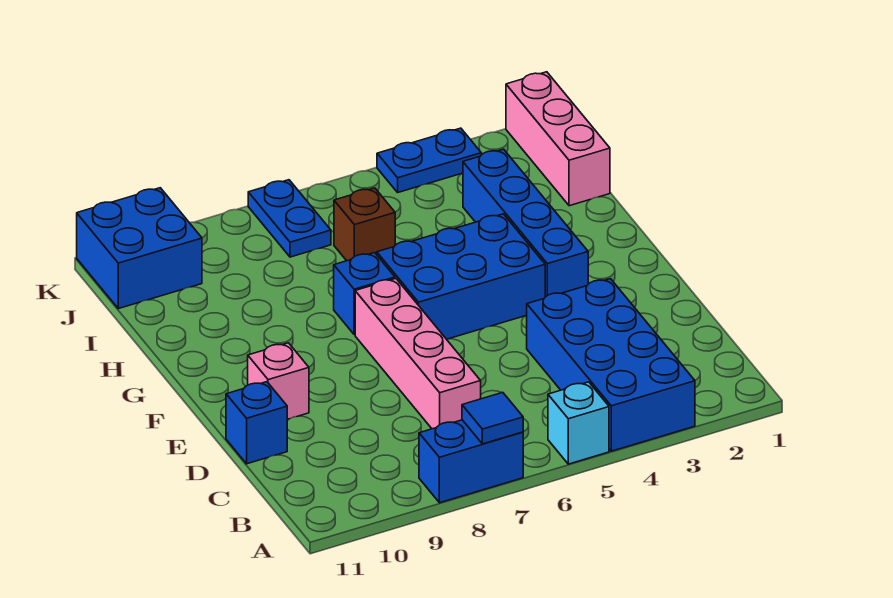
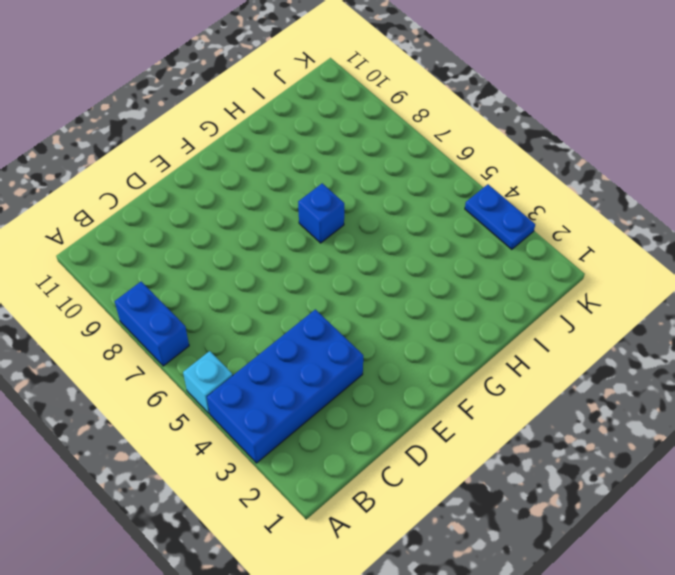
none -> pink 1x4 brick [355,278,481,429]
none -> blue 1x1 brick [226,382,287,464]
none -> pink 1x1 brick [248,343,309,419]

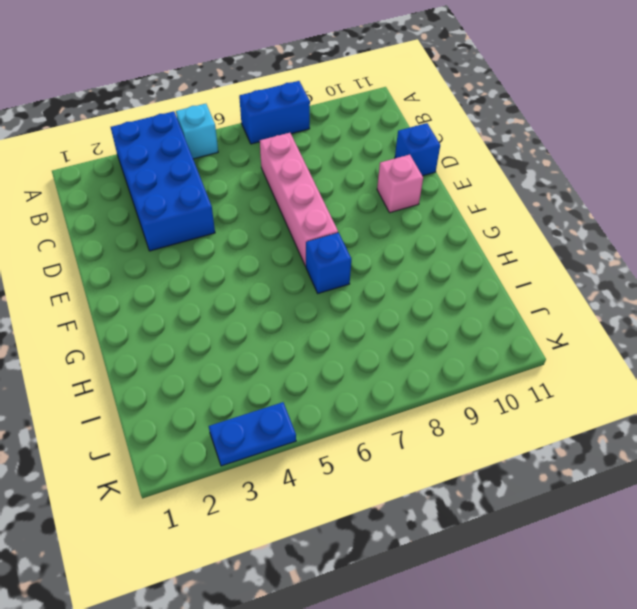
none -> blue 1x4 brick [463,149,588,297]
none -> blue 2x3 brick [377,214,545,339]
none -> pink 1x3 brick [506,72,610,206]

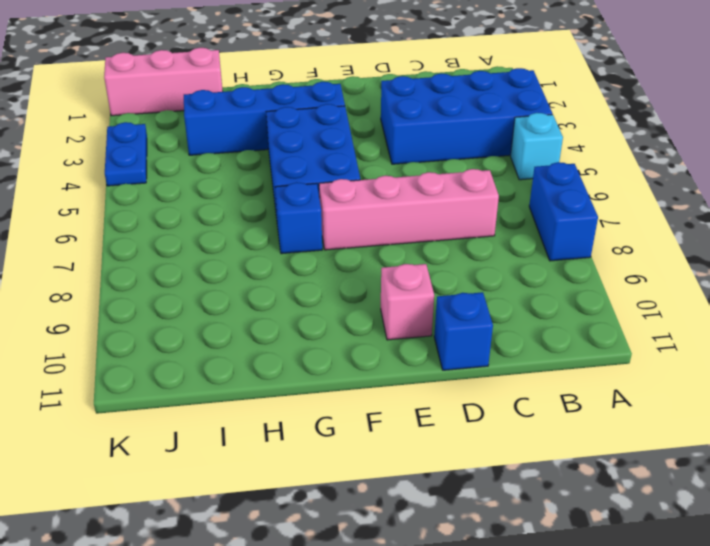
none -> brown 1x1 brick [334,188,395,261]
none -> blue 1x2 plate [248,180,331,257]
none -> blue 2x2 brick [77,188,202,309]

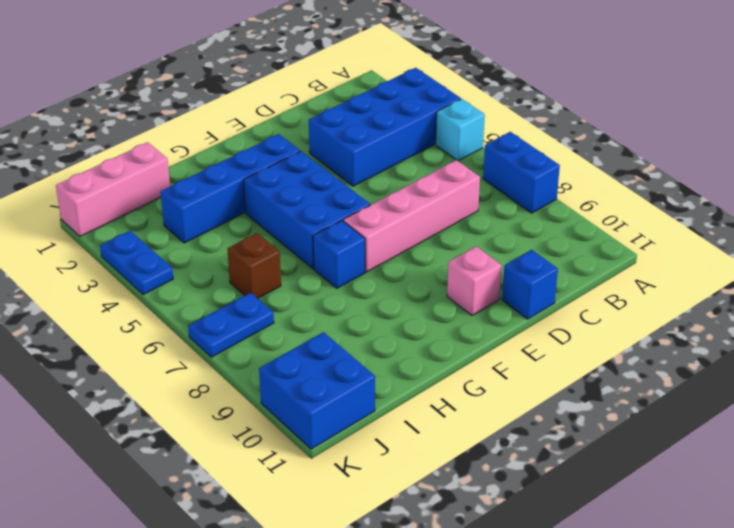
none -> blue 1x1 tile [462,392,523,444]

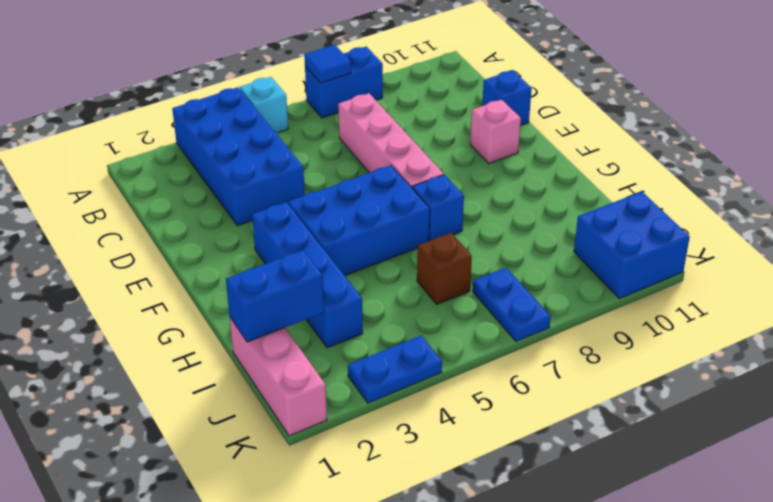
blue 1x2 brick [226,250,324,342] -> none

